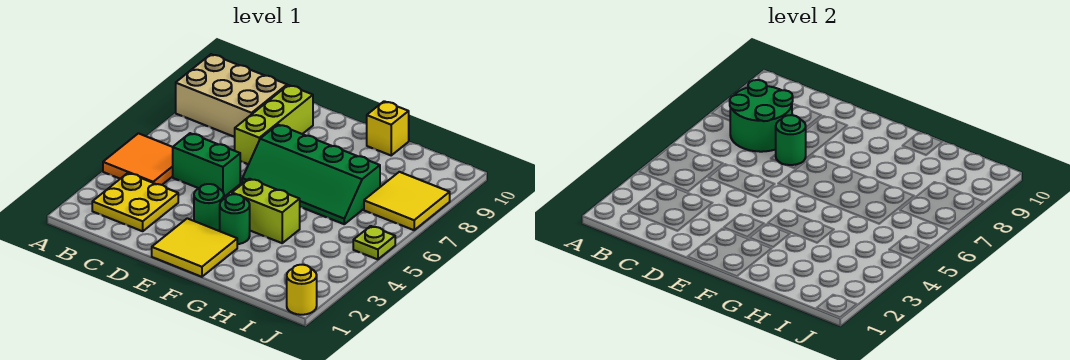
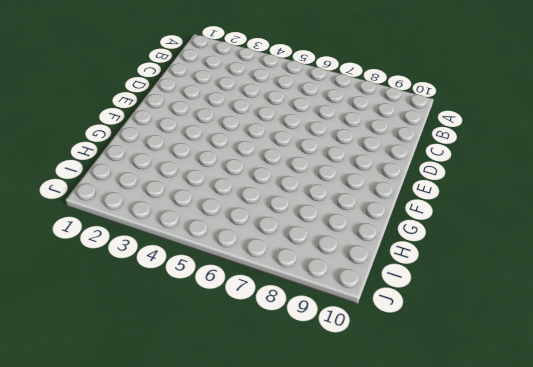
none -> orange 2x2 tile [103,133,173,185]
none -> tan 2x3 brick [176,54,287,137]
none -> yellow 2x2 plate [92,173,178,231]

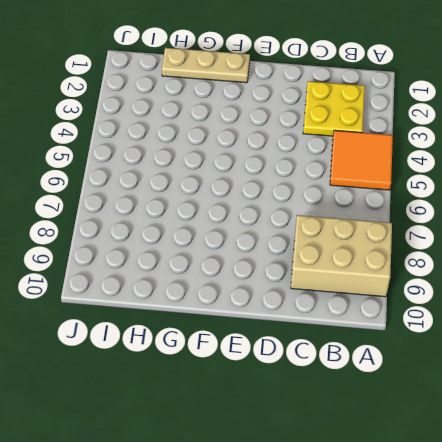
tan 1x3 plate [162,48,250,83] -> yellow 2x2 tile [152,218,237,277]
none -> green 1x2 brick [173,133,240,197]
none -> lime 1x3 brick [235,85,313,164]
none -> green 1x1 round brick [194,184,224,231]

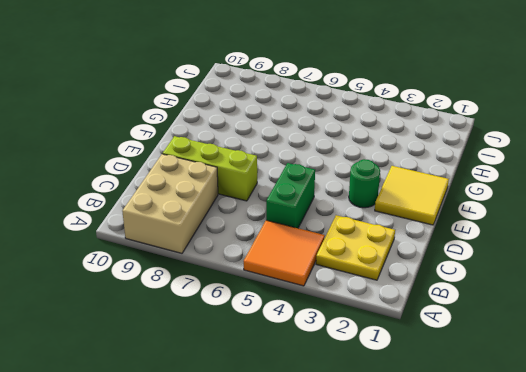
none -> green 2x4 slope [242,125,380,224]
none -> green 1x1 round brick [220,194,250,244]
none -> lime 1x2 brick [232,179,300,243]

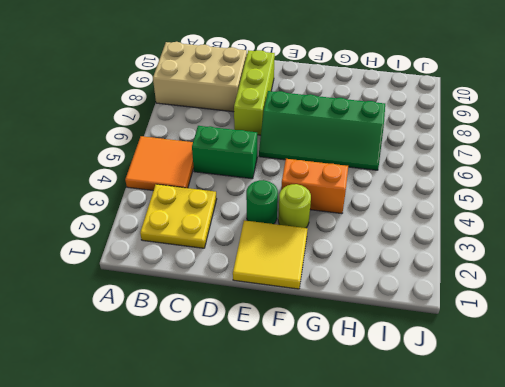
lime 1x1 round brick [278,184,311,228] -> green 1x1 round brick [220,194,250,244]
orange 1x2 brick [281,159,348,214] -> lime 1x2 brick [232,179,300,243]
none -> yellow 1x1 brick [367,101,409,155]
none -> yellow 2x2 tile [364,172,450,230]
none -> yellow 1x1 round brick [287,265,317,315]

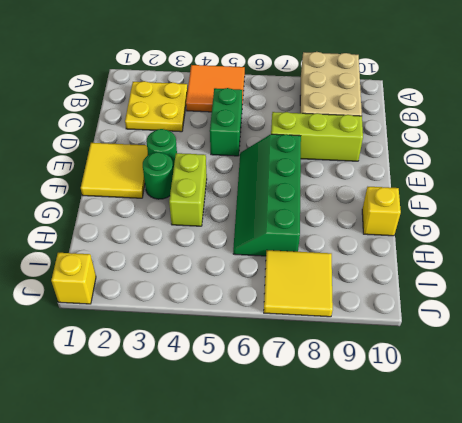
yellow 1x1 brick [51,253,96,304] -> yellow 1x1 round brick [287,265,317,315]
none -> lime 1x1 plate [353,226,395,259]
none -> green 2x2 round brick [730,80,793,152]
none -> green 1x1 round brick [776,115,806,165]

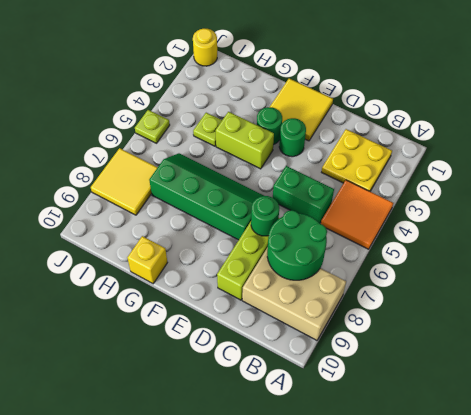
lime 1x1 plate [193,113,222,146] -> none

